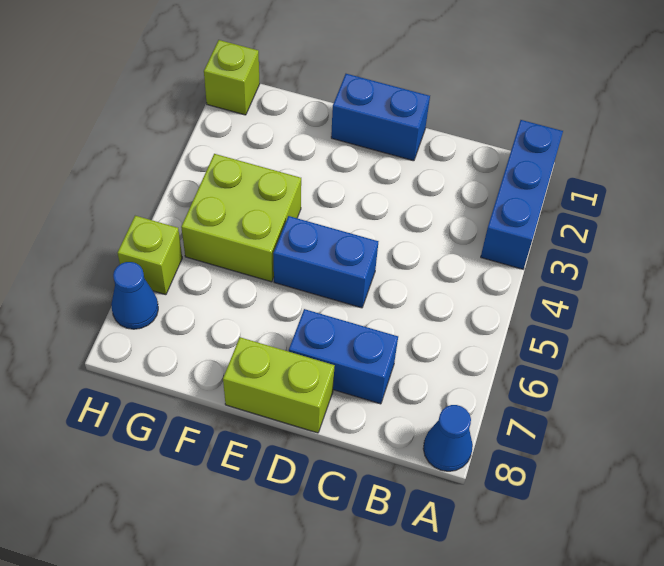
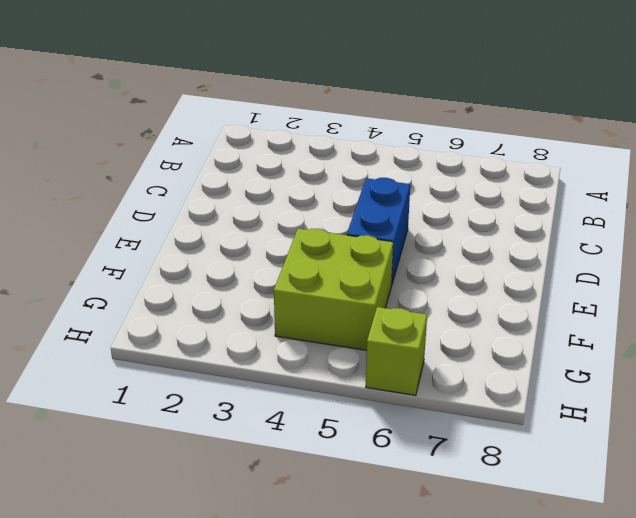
none -> blue 1x3 brick [481,120,563,269]
none -> blue 1x1 cone [423,405,473,471]

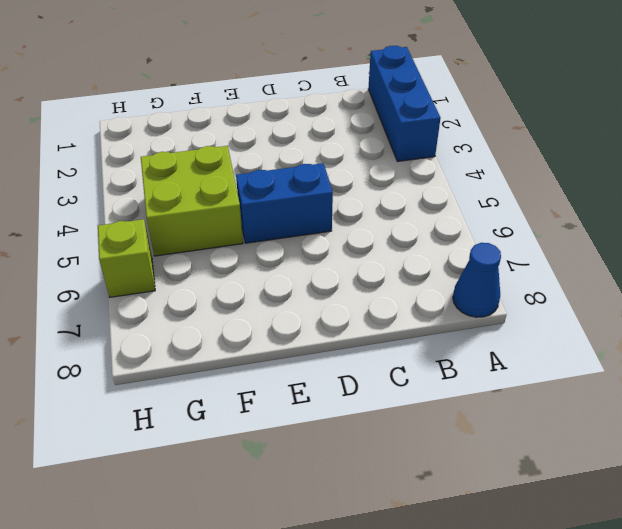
none -> blue 1x2 brick [289,309,398,404]
none -> blue 1x2 brick [331,74,430,161]

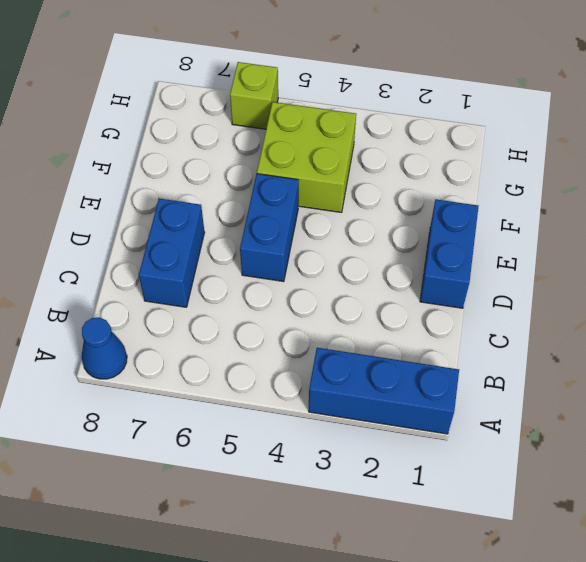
none -> lime 1x2 brick [223,337,335,433]
none -> lime 1x1 brick [204,40,260,115]

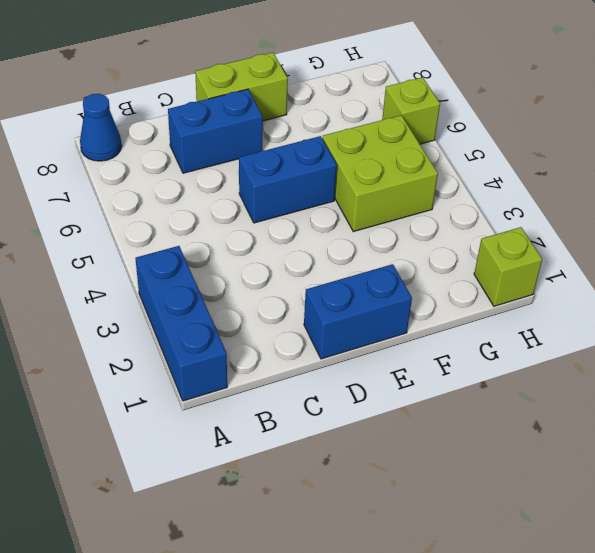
none -> blue 1x1 cone [111,262,158,329]

